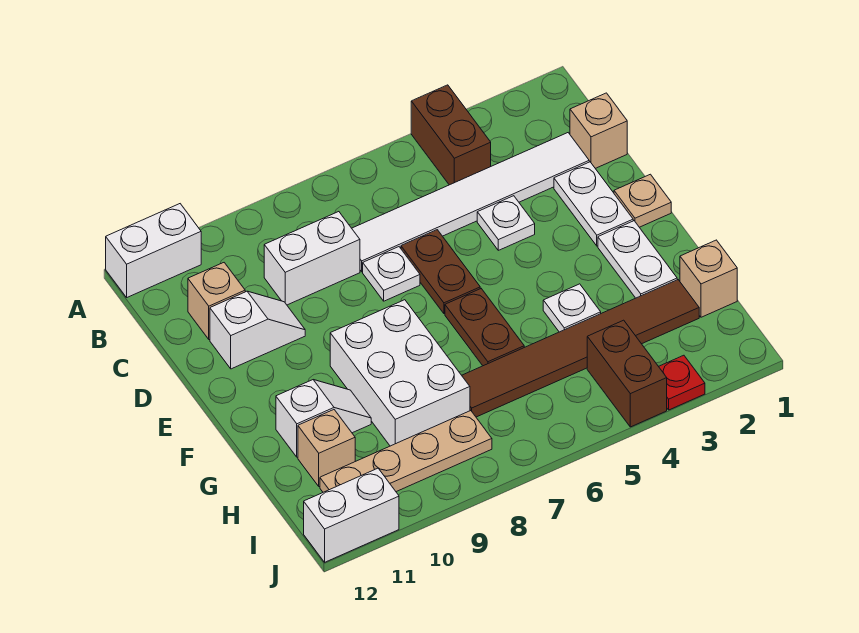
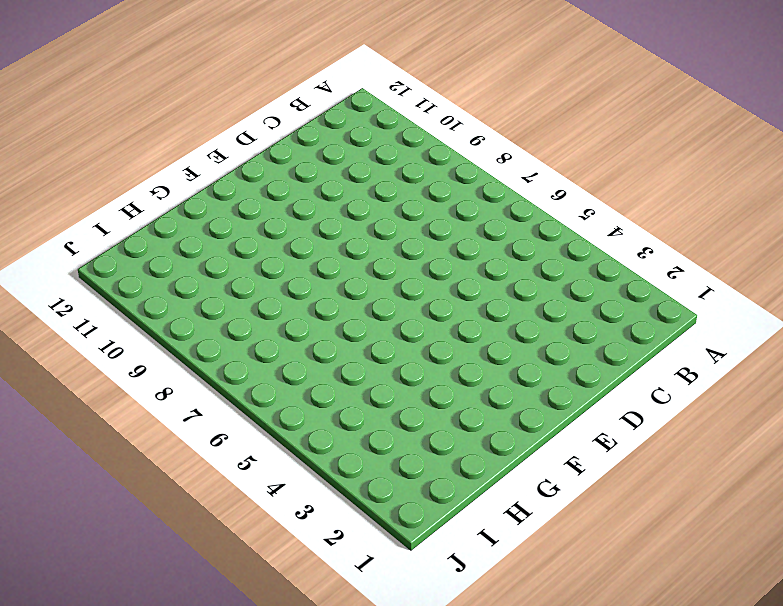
none -> brown 1x2 brick [411,85,491,185]
none -> white 1x2 brick [106,204,201,297]
none -> tan 1x1 brick [570,93,627,168]

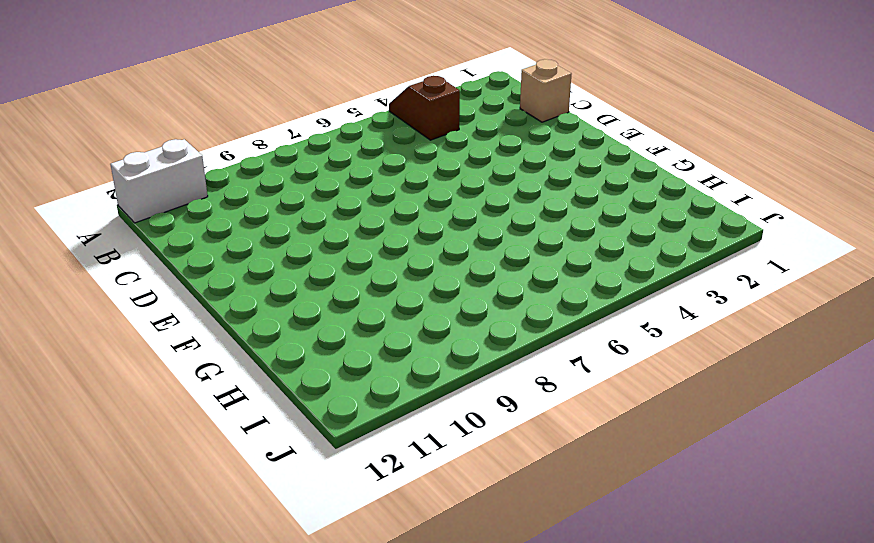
brown 1x2 slope [389,76,460,140] -> brown 1x2 brick [411,85,491,185]
none -> white 1x6 tile [352,133,589,272]
none -> white 1x2 brick [264,212,360,305]
none -> tan 1x1 brick [188,263,245,339]

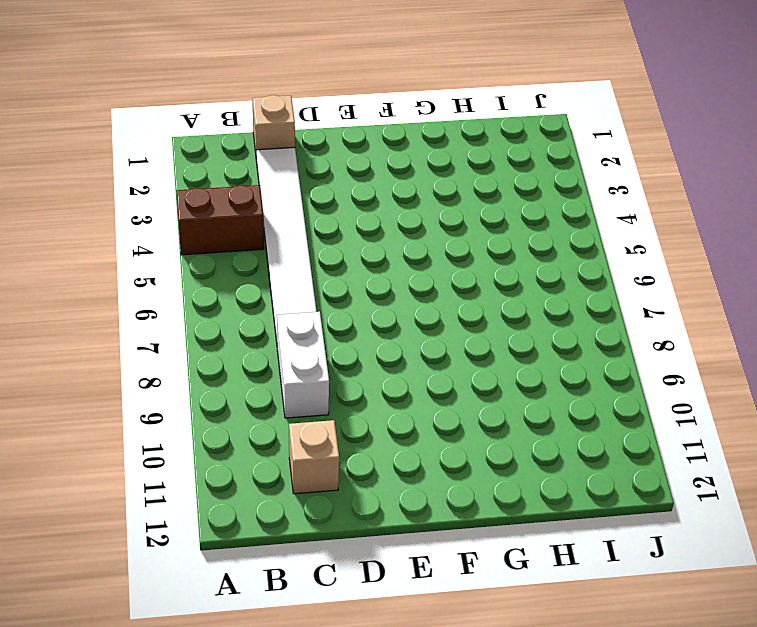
none -> white 1x2 brick [106,204,201,297]
none -> white 1x2 plate [554,162,633,246]
none -> white 1x1 plate [477,196,535,250]

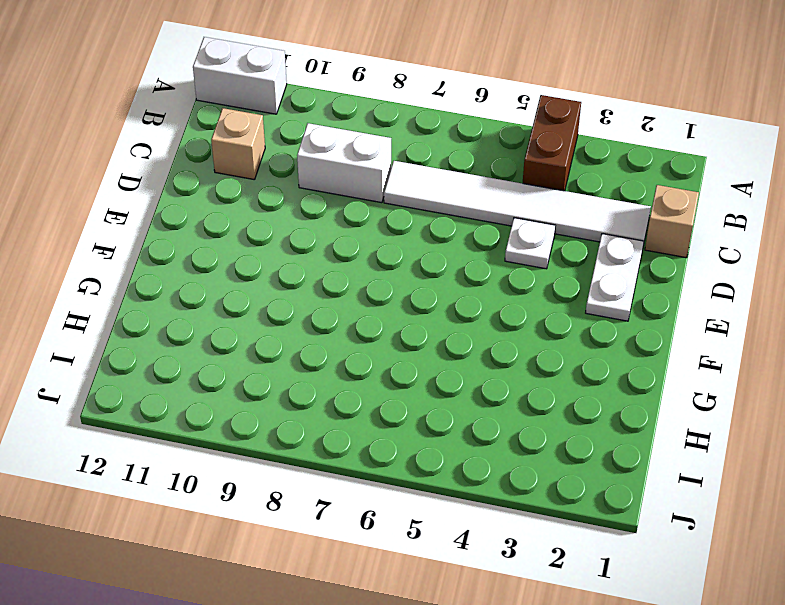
none -> brown 1x2 plate [401,230,480,314]
none -> white 1x1 plate [363,247,420,301]
none -> white 1x2 slope [210,291,305,369]

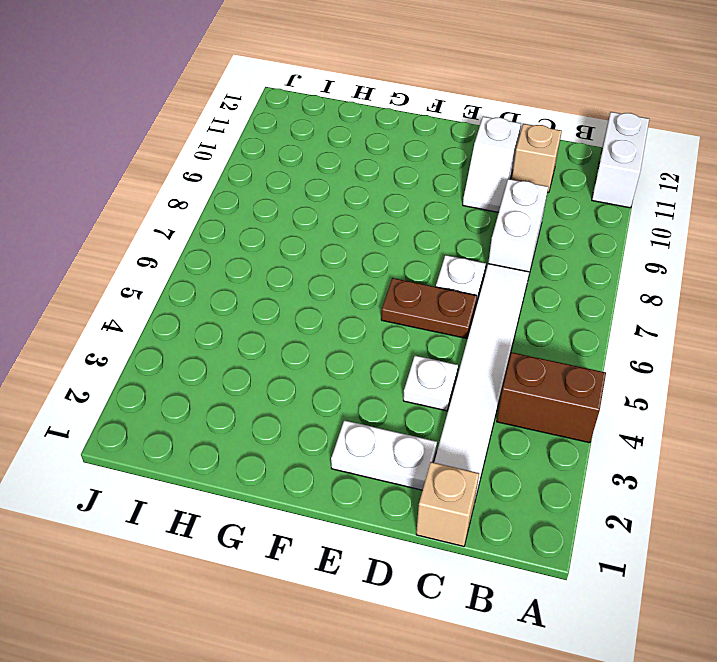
none -> tan 1x1 plate [614,174,671,227]
none -> white 1x2 plate [598,221,677,298]
none -> brown 1x2 plate [445,289,524,366]

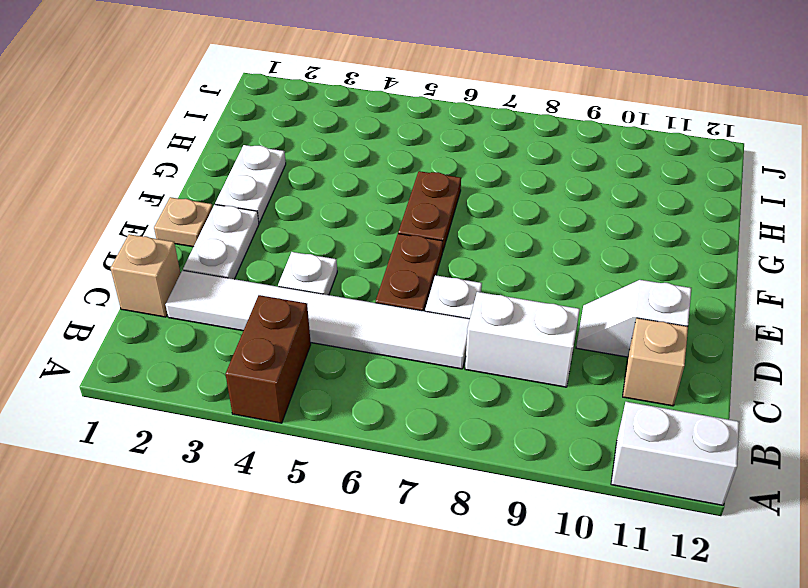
none -> white 2x3 brick [330,300,470,446]
none -> white 1x1 plate [543,284,601,332]
none -> white 1x2 slope [276,380,371,457]

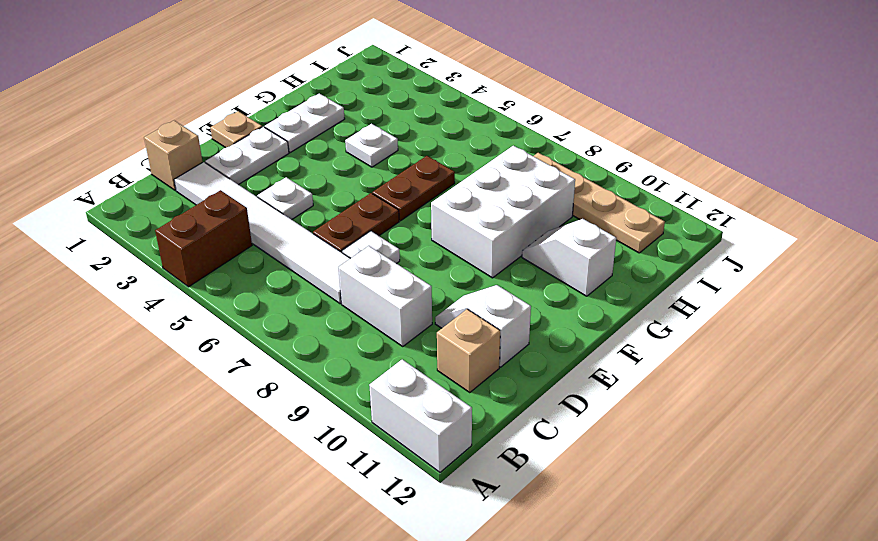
none -> tan 1x1 brick [680,240,737,317]
none -> brown 1x6 tile [462,280,699,417]
none -> tan 1x1 brick [298,410,355,487]

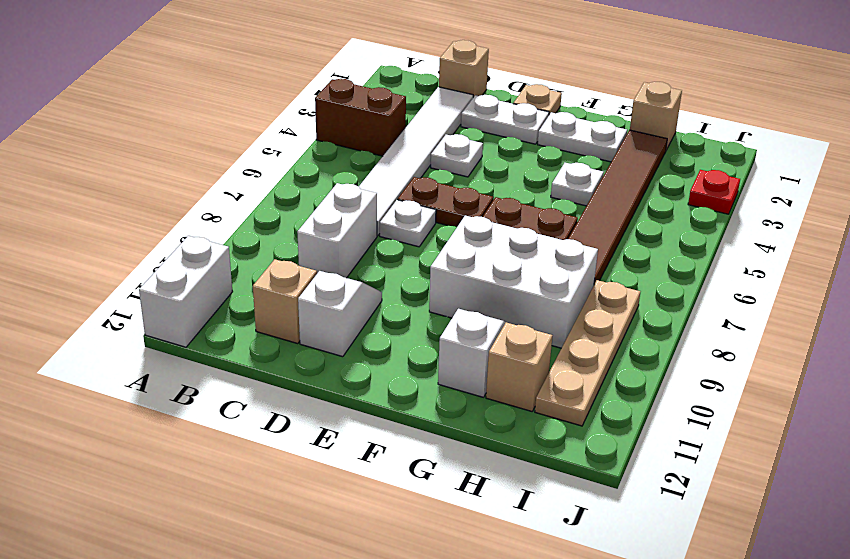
none -> brown 1x2 brick [587,320,667,427]
none -> white 1x2 brick [304,468,399,562]

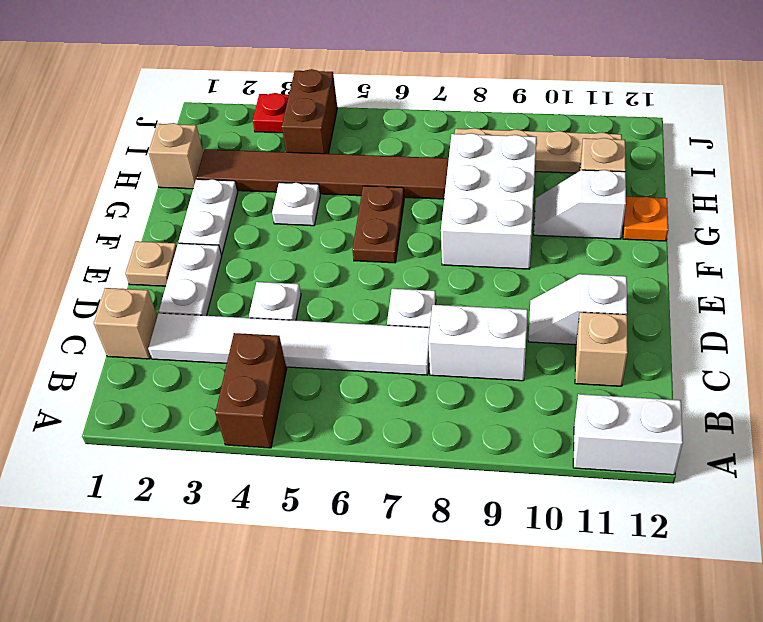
orange 1x1 plate [623,196,668,241] -> none
none -> brown 1x2 plate [401,230,480,314]
none -> white 1x2 brick [304,468,399,562]

